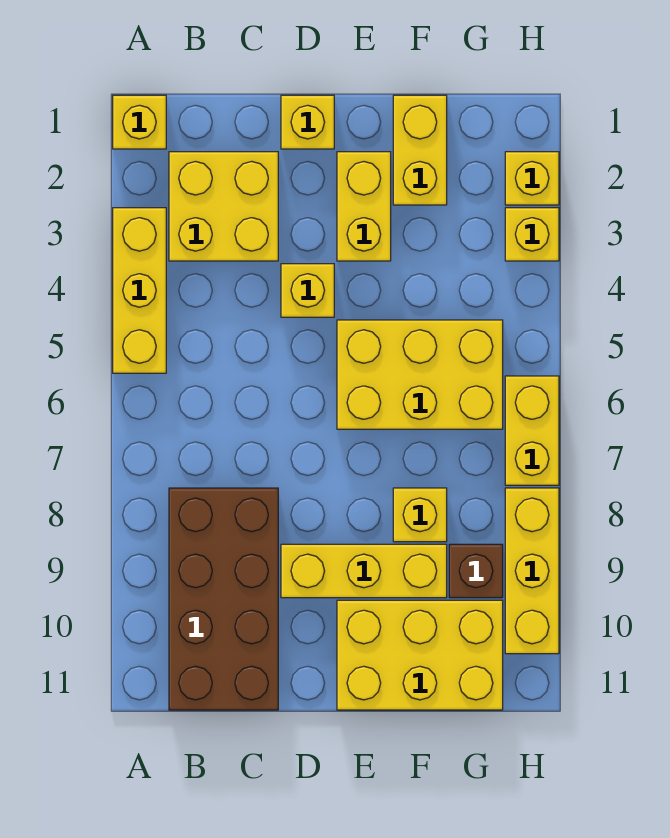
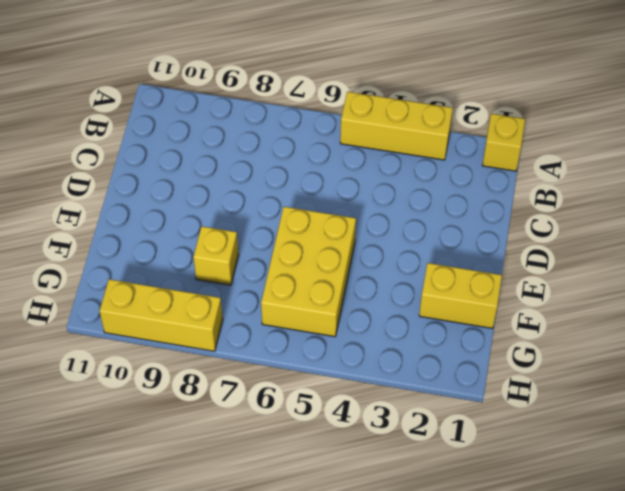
none -> yellow 2x2 brick [169,152,278,261]
none -> brown 2x4 brick [169,488,278,710]
none -> yellow 1x1 brick [281,95,334,149]

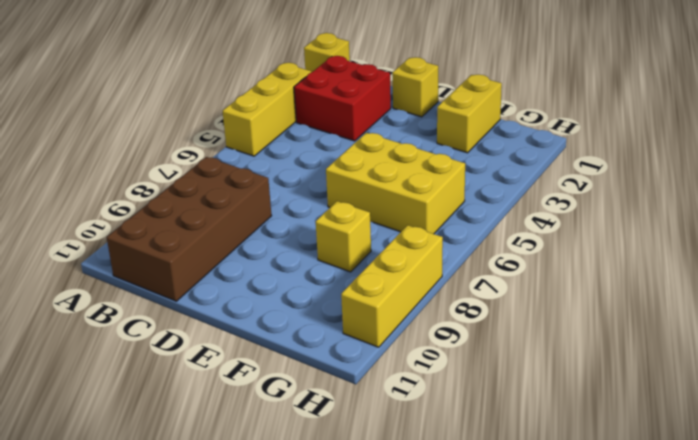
red 2x2 brick [294,56,391,141] -> yellow 2x2 brick [169,152,278,261]
none -> yellow 1x1 brick [281,264,334,317]
none -> yellow 1x3 brick [281,544,447,598]
none -> yellow 1x2 brick [337,152,391,261]

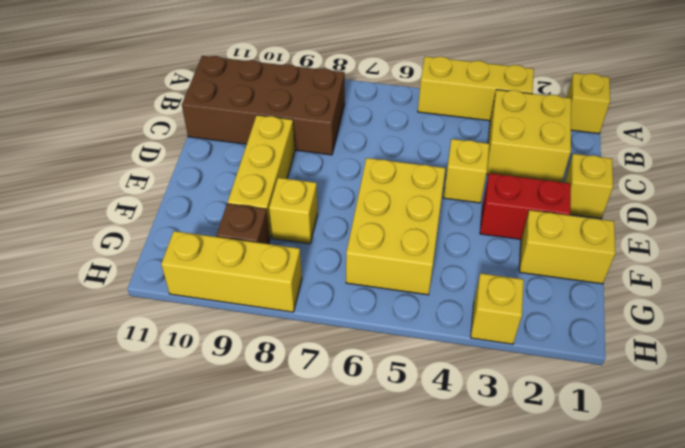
red 1x2 brick [480,173,571,239] -> yellow 1x2 brick [337,152,391,261]
none -> yellow 2x3 brick [337,600,503,710]
none -> yellow 1x1 brick [505,152,559,205]
none -> yellow 1x2 brick [505,376,559,485]

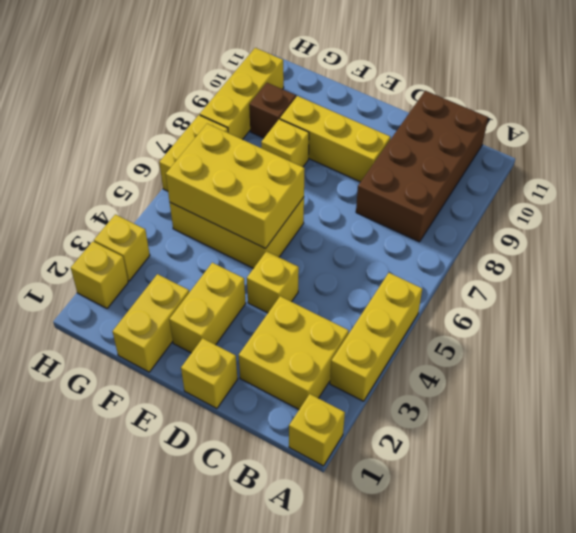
yellow 2x3 brick [166,124,305,249] -> yellow 2x3 brick moved to [337,600,503,710]

